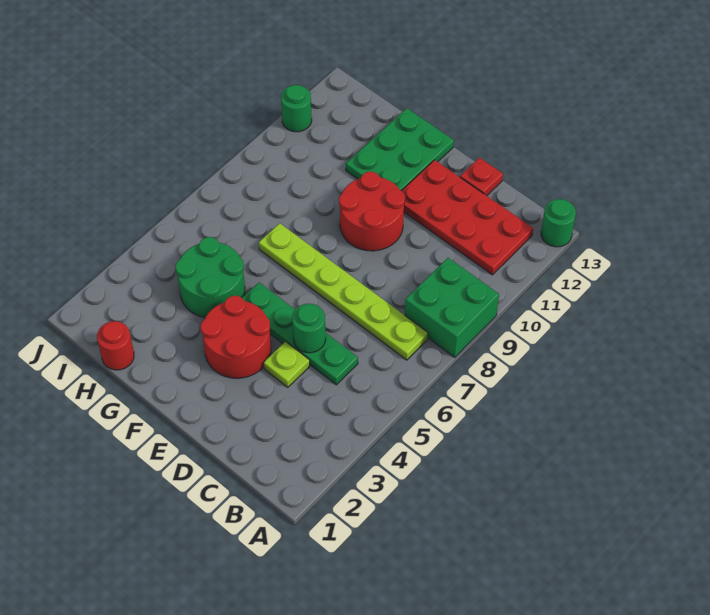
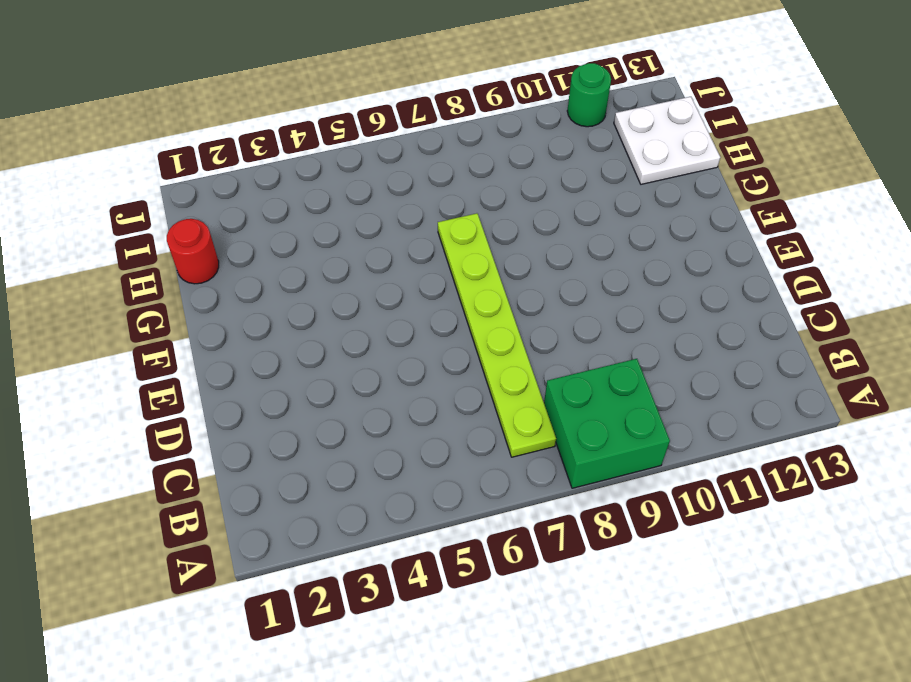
white 2x2 plate [614,97,720,184] -> none
none -> green 1x1 round brick [541,199,576,247]
none -> red 2x4 plate [402,160,533,275]
none -> green 1x4 plate [242,283,358,385]

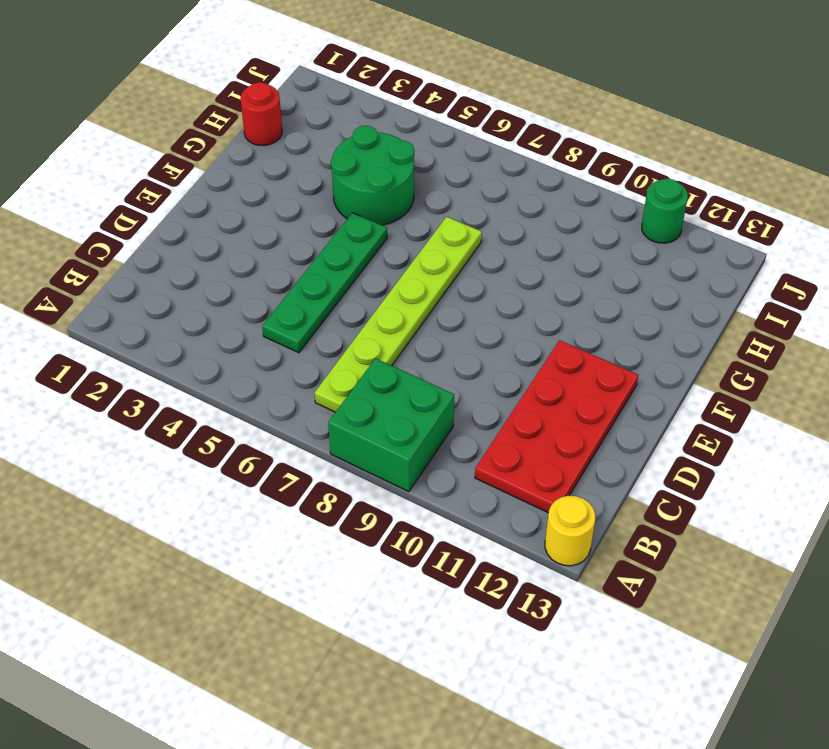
yellow 1x1 round brick [545,496,595,566] -> green 1x1 round brick [541,199,576,247]
none -> lime 1x1 plate [263,342,310,387]
none -> red 1x1 plate [460,158,503,196]
none -> red 2x2 round brick [201,296,271,378]

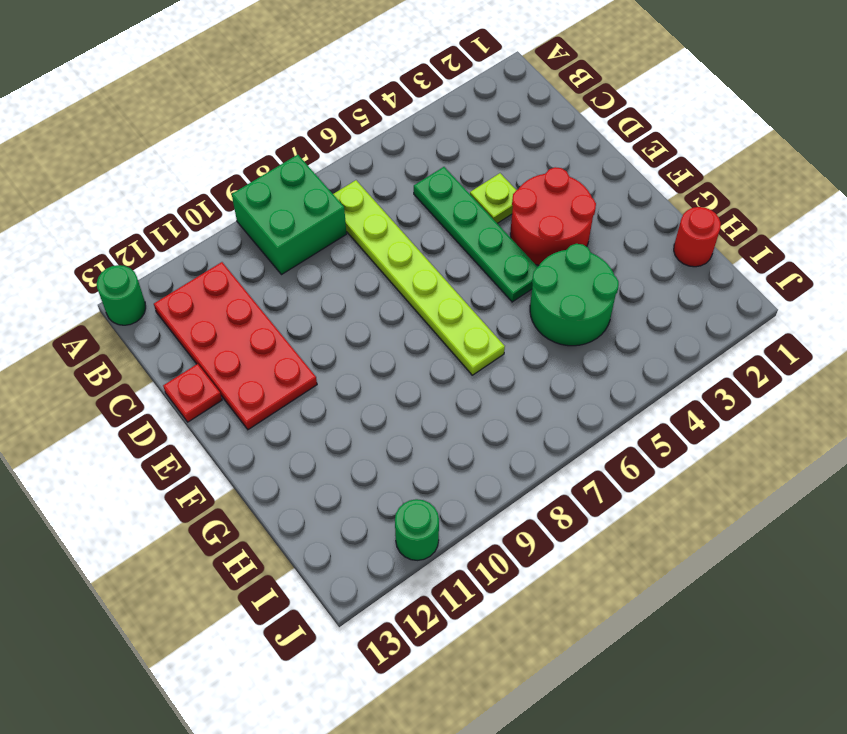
none -> red 2x2 round brick [339,172,405,251]
none -> green 2x3 plate [346,108,454,191]
none -> green 1x1 round brick [292,304,326,353]

